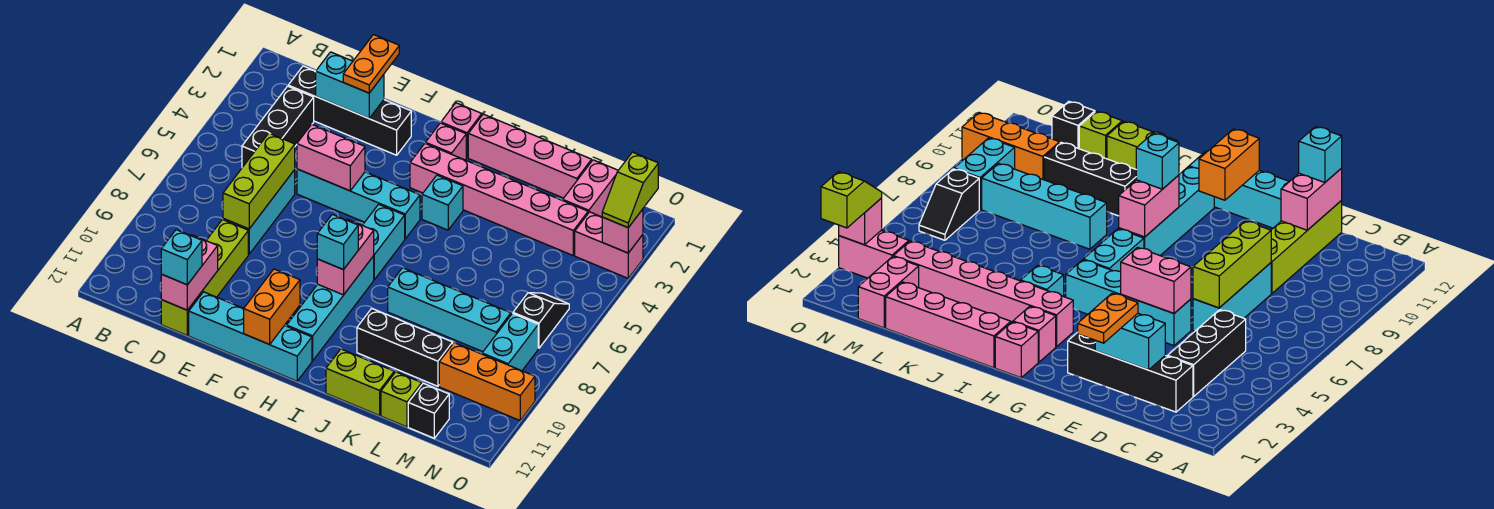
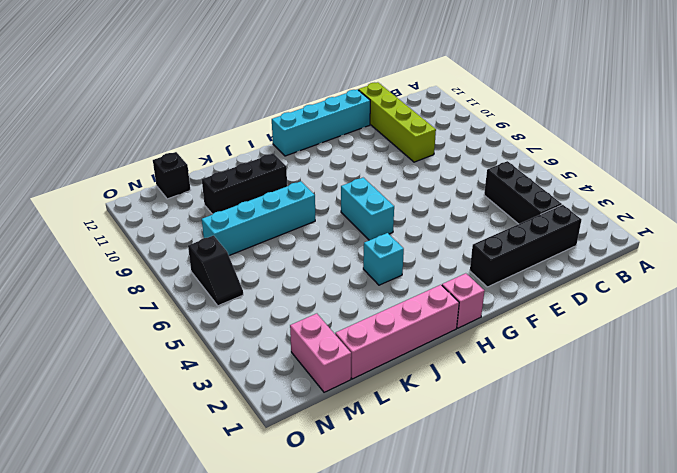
none -> cyan 1x3 brick [223,170,295,254]
none -> cyan 1x4 brick [297,169,420,239]
none -> pink 1x1 brick [426,123,466,160]
none -> pink 1x6 brick [410,143,588,255]

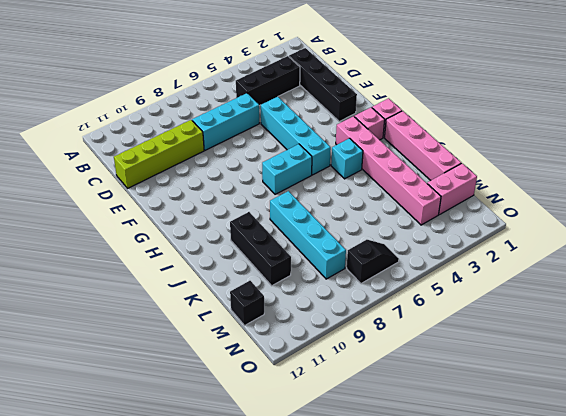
none -> cyan 1x4 brick [189,292,312,381]
none -> cyan 1x4 brick [287,256,374,361]
none -> lime 1x2 brick [326,349,394,416]
none -> lime 1x1 brick [381,372,422,427]

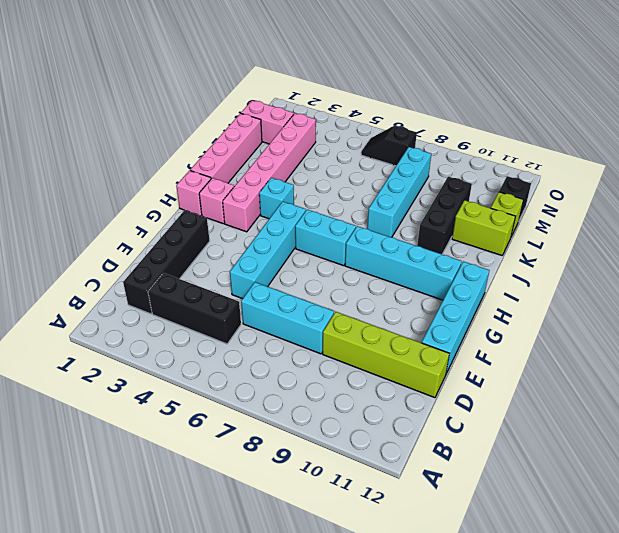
lime 1x2 brick [452,200,516,255] -> lime 1x2 brick turned to [326,349,394,416]
none -> orange 1x3 brick [439,343,535,420]
none -> pink 1x2 brick [575,212,643,278]
none -> cyan 1x2 brick [482,313,538,371]
none -> cyan 1x2 brick [316,52,384,118]

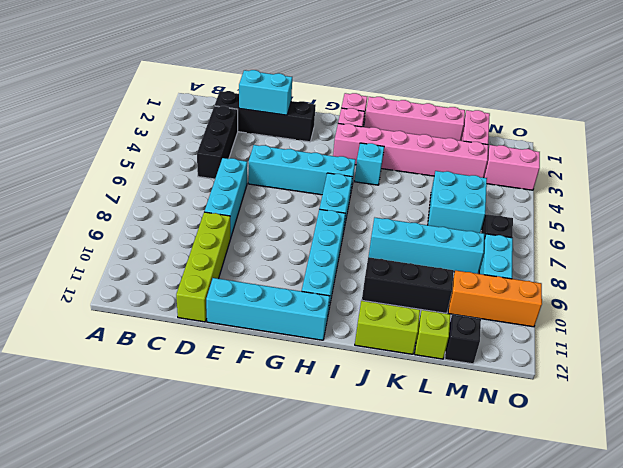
cyan 2x2 brick [428,171,487,233] -> none
none -> lime 1x3 brick [223,133,295,229]
none -> pink 1x2 brick [161,235,218,310]
none -> pink 1x2 brick [297,124,365,191]
none -> orange 1x2 brick [244,269,300,344]

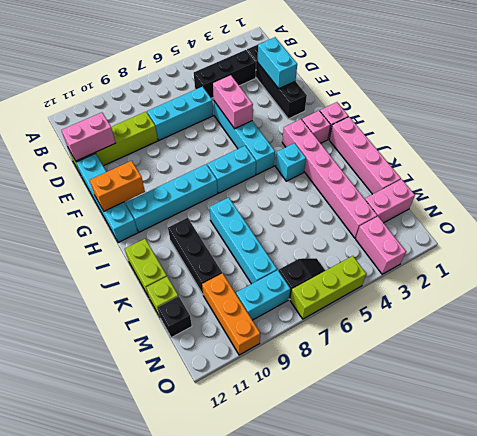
lime 1x3 brick [290,256,366,319] -> lime 1x3 brick moved to [223,133,295,229]
none -> pink 1x2 brick [317,220,374,295]
none -> pink 1x1 brick [602,209,643,253]
none -> cyan 1x1 brick [161,230,202,285]
none -> orange 1x2 plate [343,35,399,93]

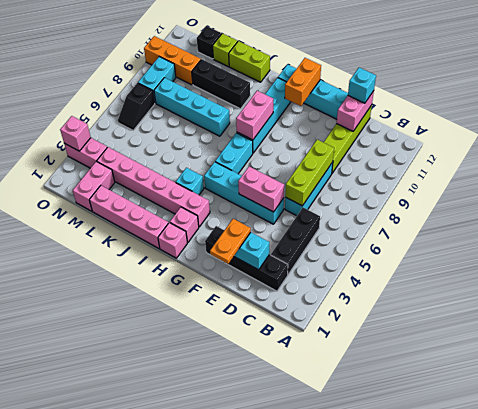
none -> cyan 1x1 brick [317,214,358,270]
none -> lime 1x2 slope [602,152,658,228]

